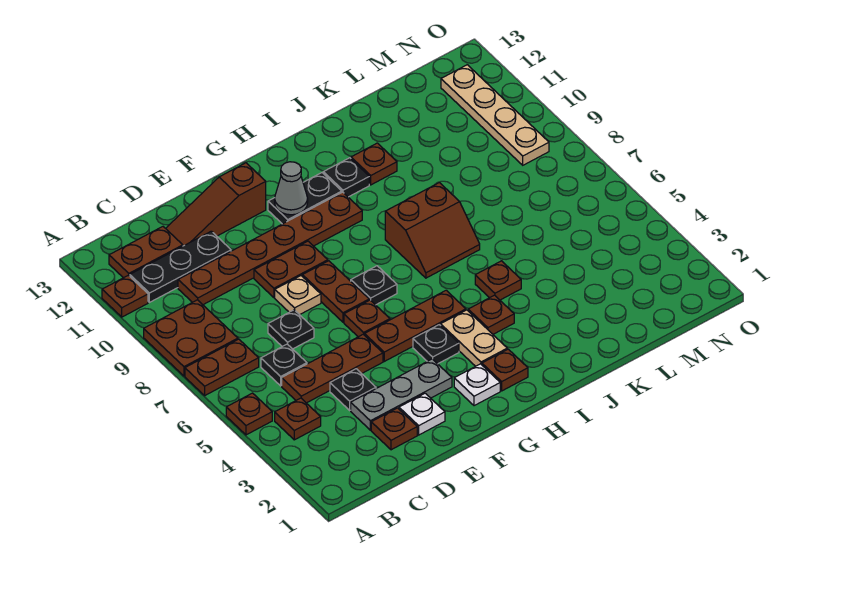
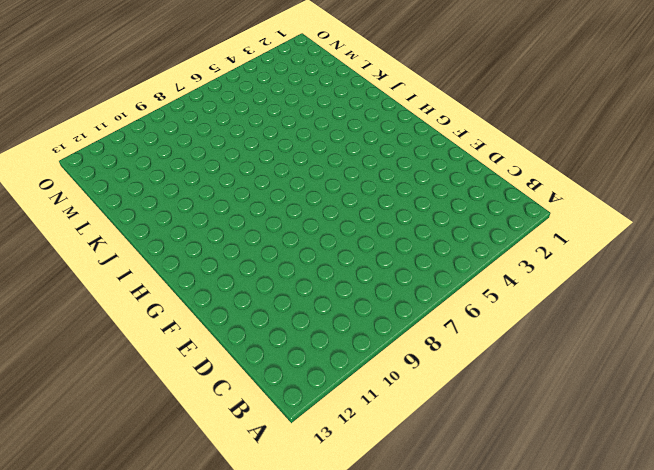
none -> brown 1x1 plate [226,393,272,435]
none -> brown 1x2 plate [185,339,259,395]
none -> brown 2x2 plate [144,300,238,376]
none -> brown 1x1 plate [102,275,148,317]

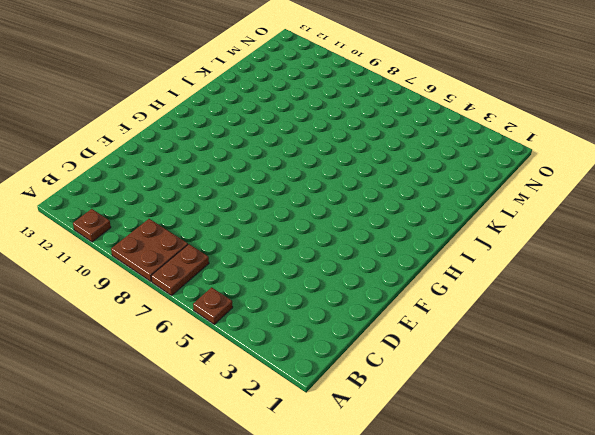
none -> brown 1x1 plate [275,398,321,440]
none -> black 1x3 plate [130,231,231,302]
none -> brown 1x2 plate [109,227,183,278]
none -> brown 1x3 plate [282,334,383,403]

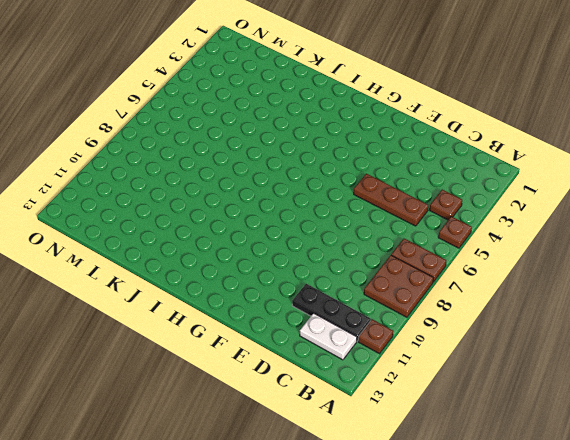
white 1x2 plate [300,313,357,360] -> brown 1x2 plate [109,227,183,278]
none -> black 1x1 plate [261,344,307,386]
none -> brown 1x6 plate [178,192,362,305]
none -> brown 1x1 plate [371,408,417,450]
none -> grey 1x3 plate [351,359,452,430]

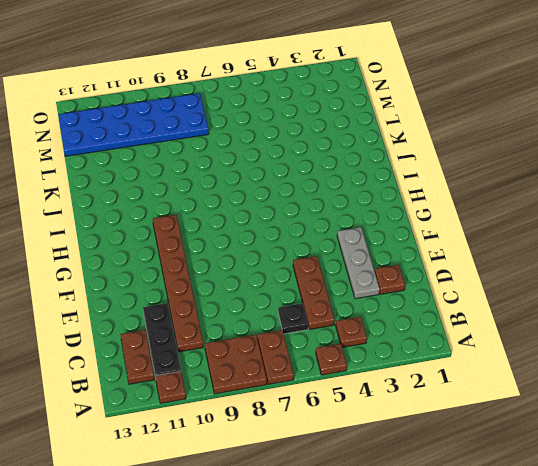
blue 2x6 plate [58,93,209,156] -> tan 1x4 plate [441,65,549,165]
none -> black 1x1 plate [330,369,376,410]
none -> black 1x1 plate [268,310,314,349]
none -> brown 1x3 slope [166,163,266,246]
none -> white 1x1 plate [399,393,445,435]

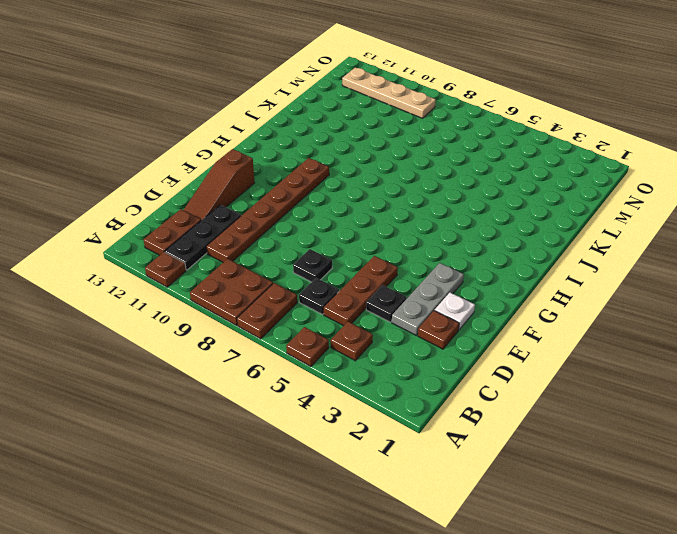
none -> tan 1x1 plate [275,276,321,315]
none -> brown 1x2 plate [254,241,328,298]
none -> brown 1x3 plate [365,290,466,361]
none -> brown 1x1 plate [344,300,390,337]

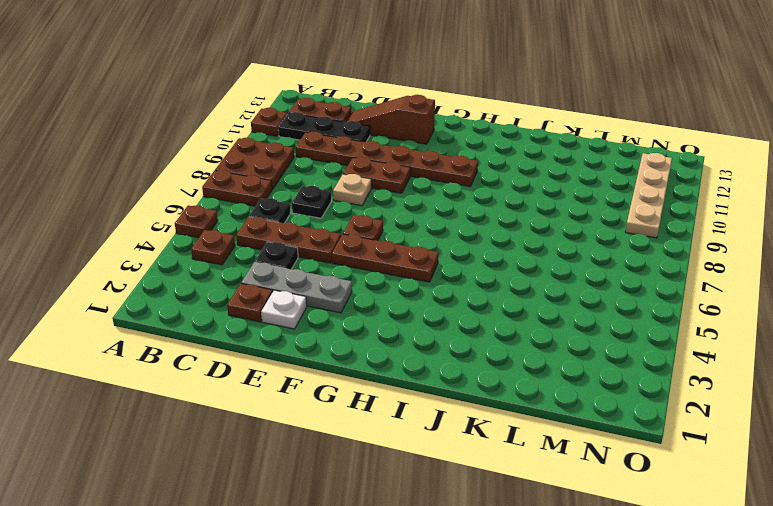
none -> brown 1x2 plate [302,261,369,322]
none -> white 1x1 plate [454,364,500,406]
none -> black 1x1 plate [413,325,459,364]
none -> black 1x1 plate [351,266,397,305]

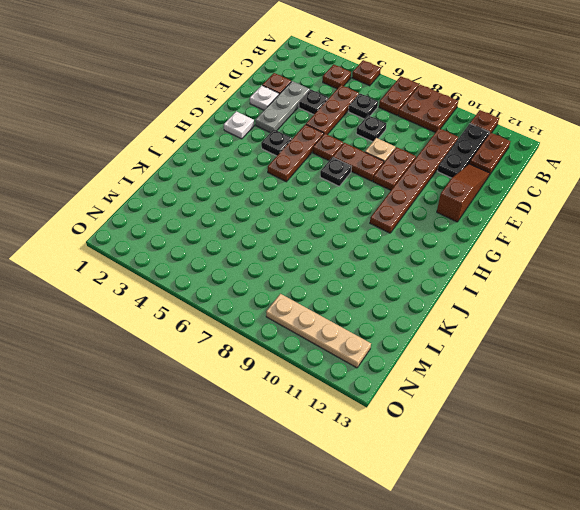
none -> black 1x2 plate [268,173,342,224]
none -> brown 1x1 plate [482,349,528,391]
none -> tan 1x2 plate [441,310,507,366]
none -> brown 1x1 plate [468,295,514,334]

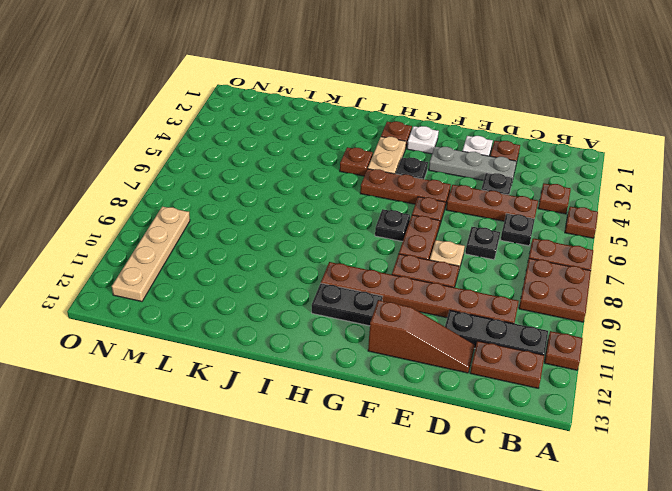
none -> brown 2x2 slope [385,183,480,278]
none -> black 1x1 plate [323,158,369,197]
none -> brown 1x1 plate [475,261,521,300]
none -> brown 1x1 plate [351,143,397,185]

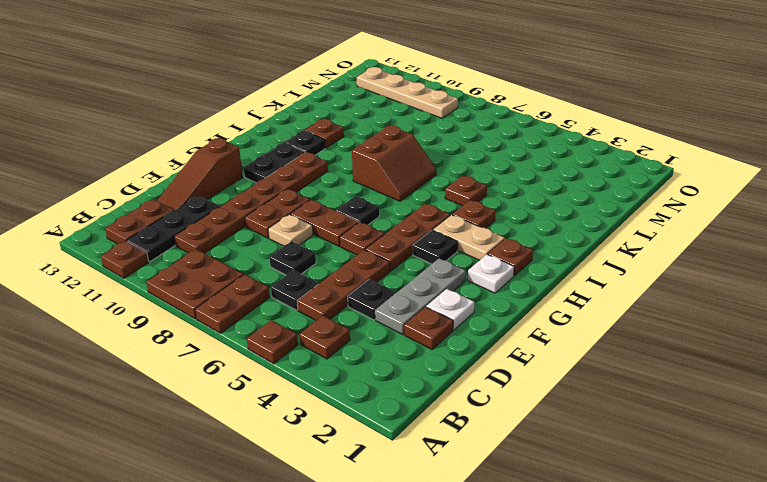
none -> grey 1x1 cone [275,162,308,215]

